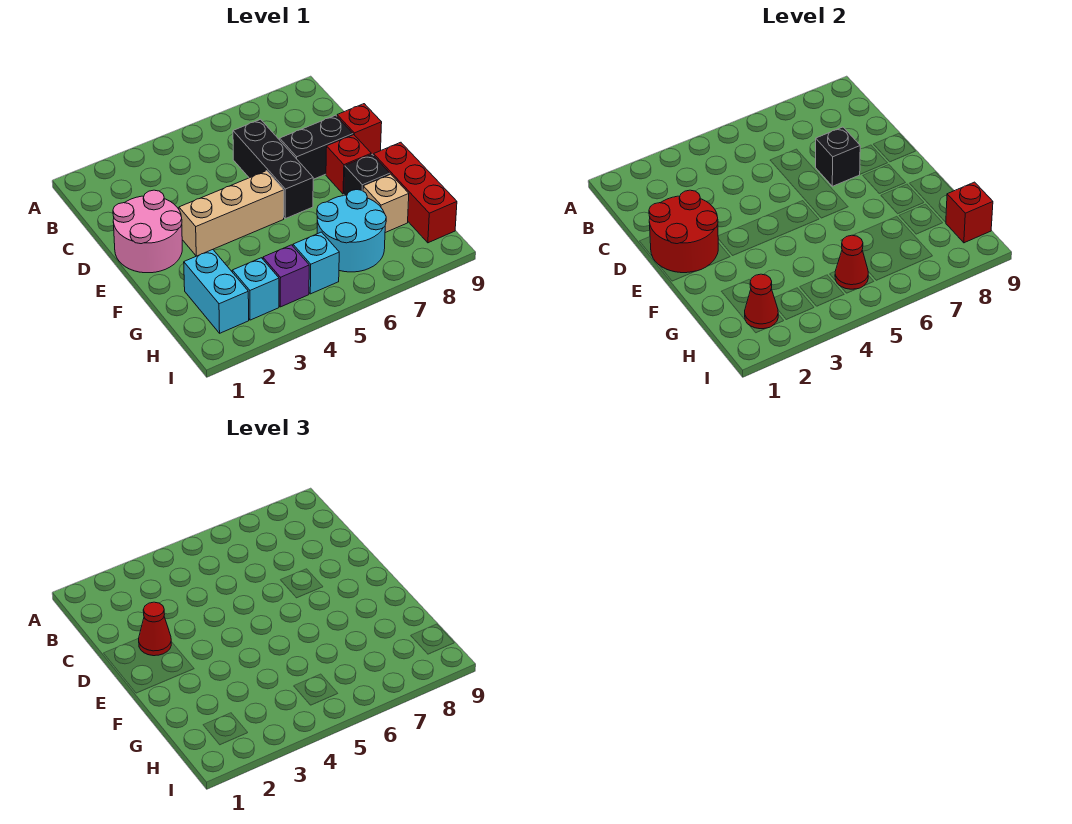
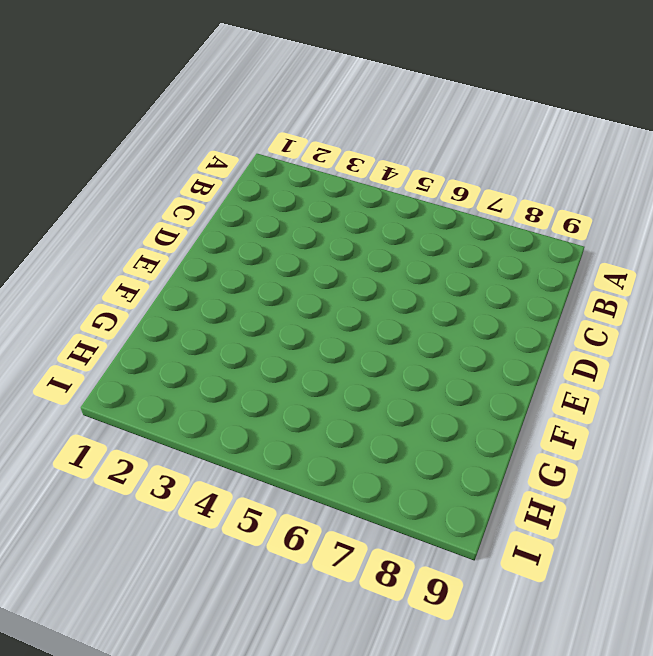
none -> black 1x3 brick [233,119,313,219]
none -> pink 2x2 round brick [113,190,182,273]
none -> black 1x2 brick [280,115,353,179]

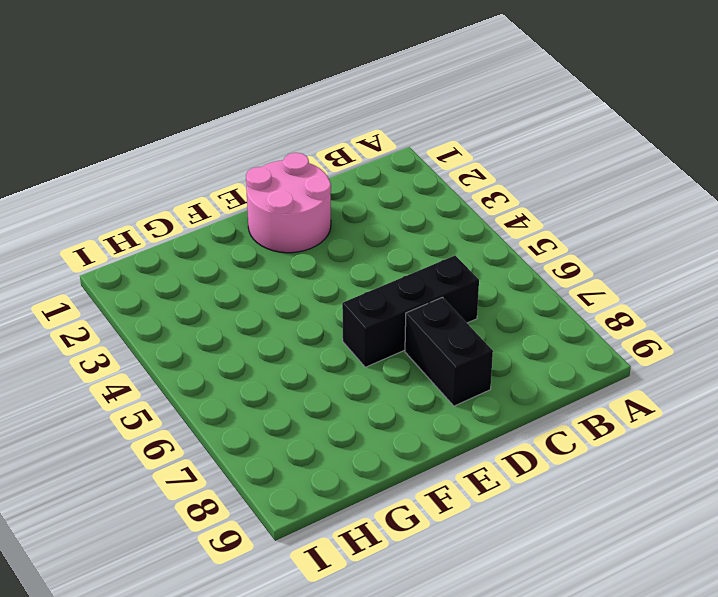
none -> red 1x1 brick [337,104,382,154]
none -> tan 1x3 brick [179,171,284,256]
none -> red 1x1 brick [326,135,371,194]

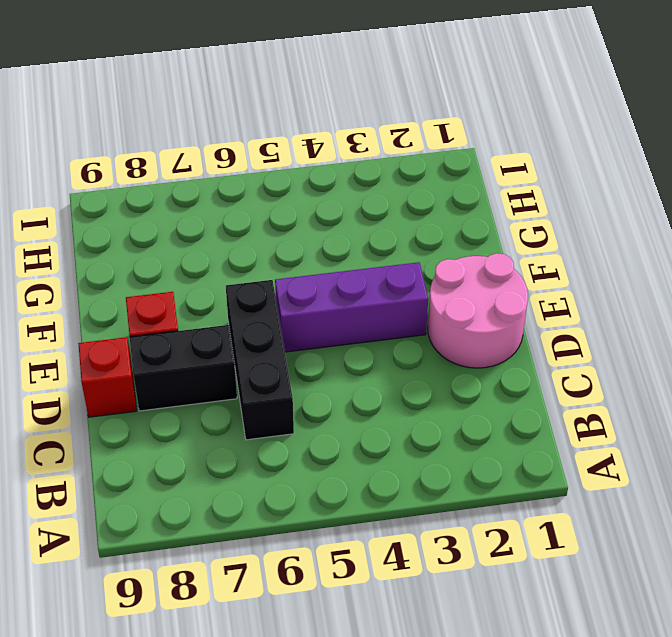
purple 1x3 brick [275,262,428,352] -> tan 1x3 brick [179,171,284,256]
none -> black 1x1 brick [344,154,390,196]
none -> red 1x3 brick [374,142,457,243]
none -> cyan 1x2 brick [184,250,249,333]

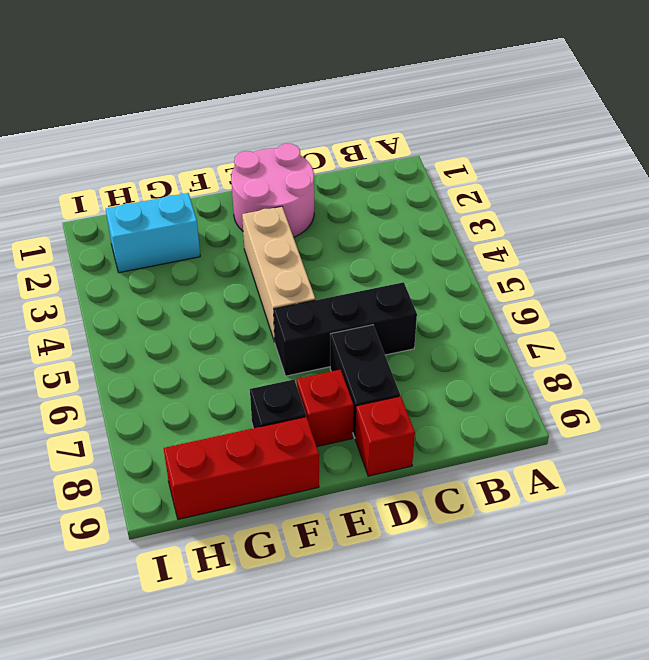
none -> cyan 2x2 round brick [317,190,386,272]
none -> tan 1x1 brick [363,174,409,233]
none -> cyan 1x1 brick [232,258,279,320]

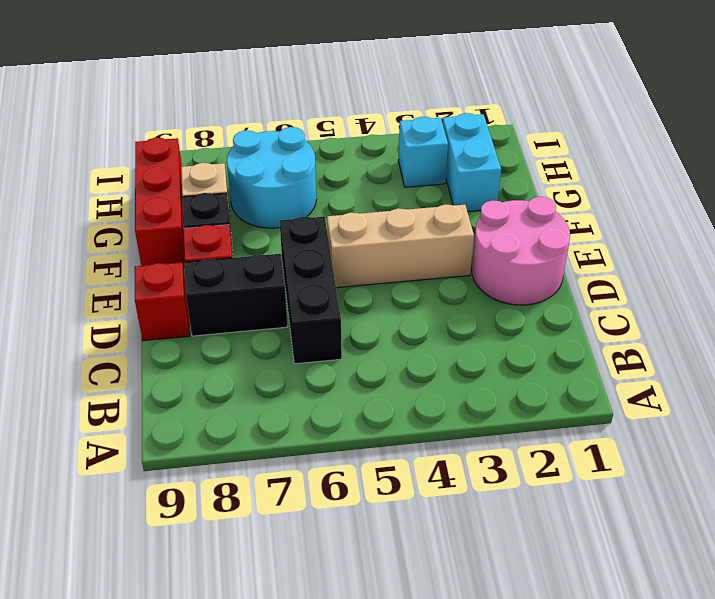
none -> purple 1x1 brick [263,245,309,307]
none -> cyan 1x1 brick [293,232,339,294]
none -> red 2x2 round brick [649,190,718,273]

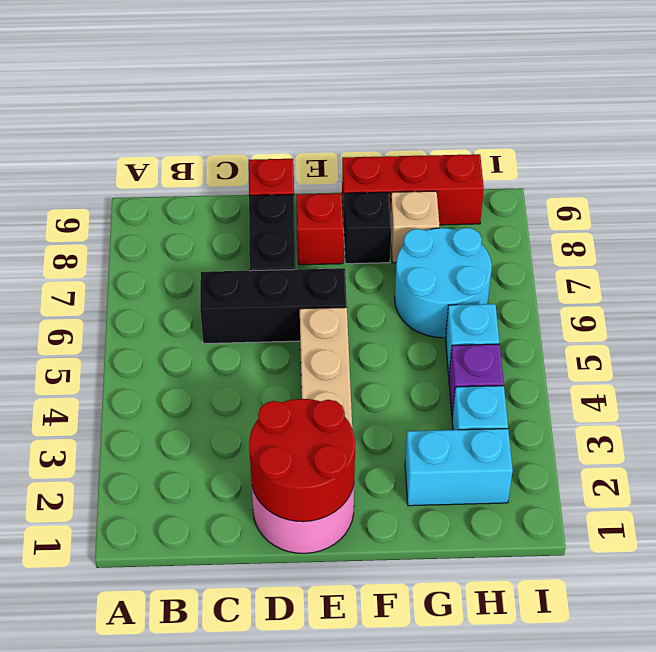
none -> black 1x1 brick [816,127,860,186]
none -> red 1x1 cone [745,274,778,329]
none -> red 1x1 cone [835,235,868,289]

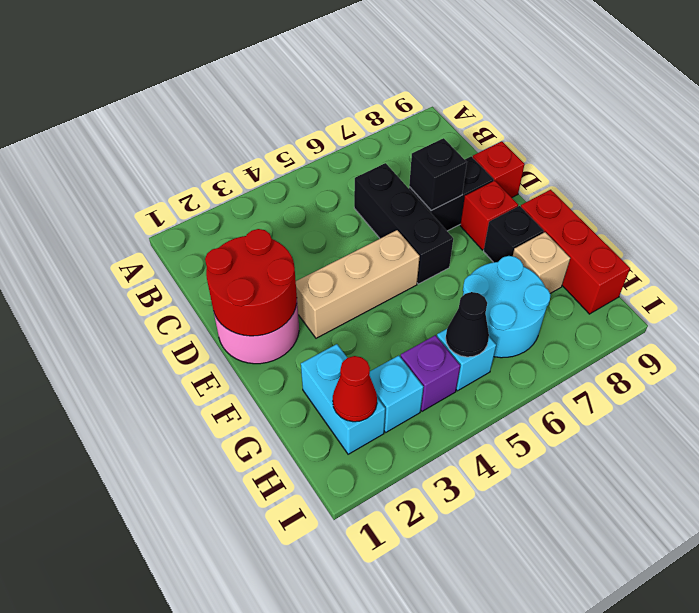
black 1x1 cone [446,292,489,357] -> red 1x1 cone [835,235,868,289]
none -> red 1x1 brick [946,182,993,243]
none -> red 1x1 cone [139,602,171,656]

